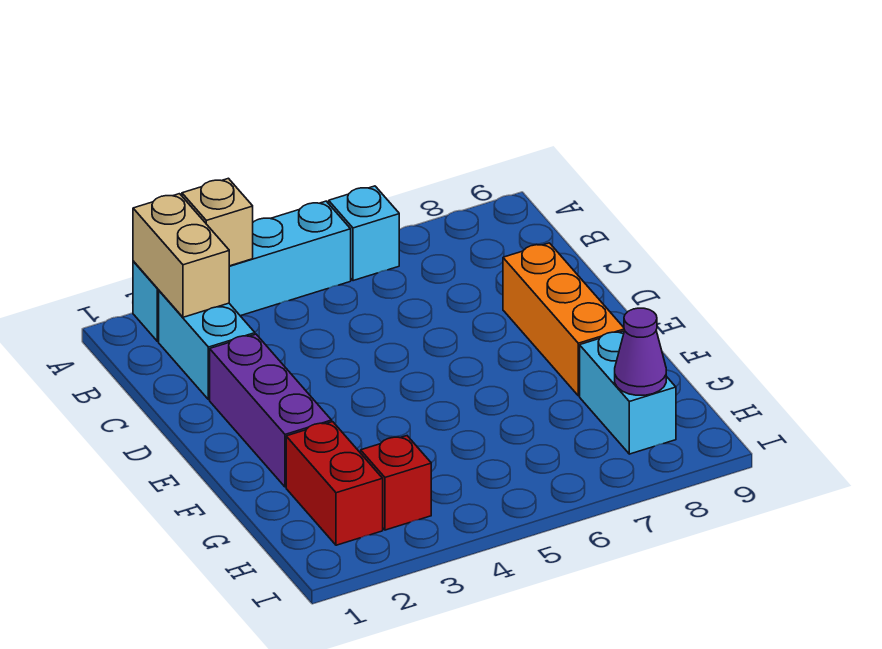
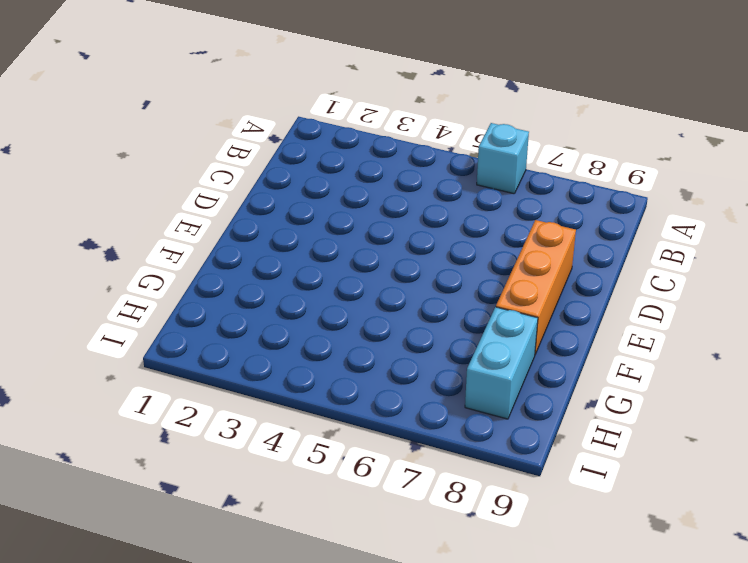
none -> cyan 1x4 brick [133,201,351,341]
none -> cyan 1x2 brick [159,291,255,400]

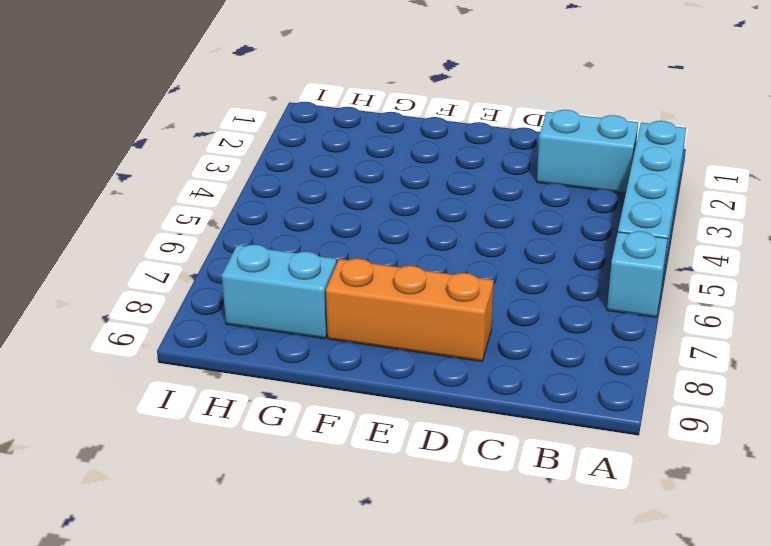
none -> purple 1x3 brick [210,334,332,487]
none -> red 1x2 brick [286,422,383,545]

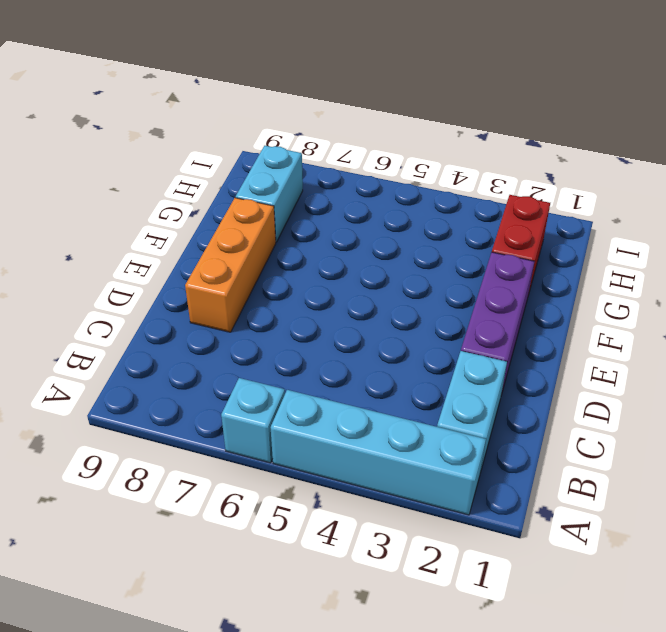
none -> red 1x1 brick [361,436,431,530]
none -> tan 1x2 brick [133,194,229,317]

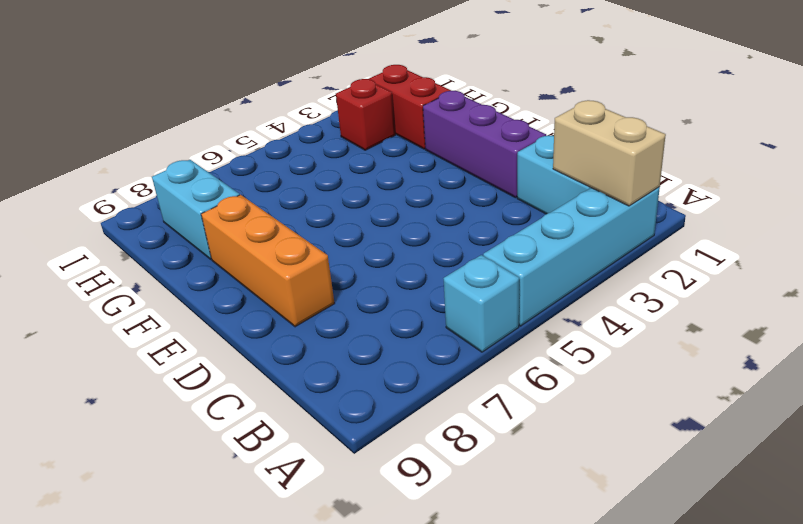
none -> tan 1x1 brick [182,178,253,266]
none -> purple 1x1 cone [615,308,666,395]

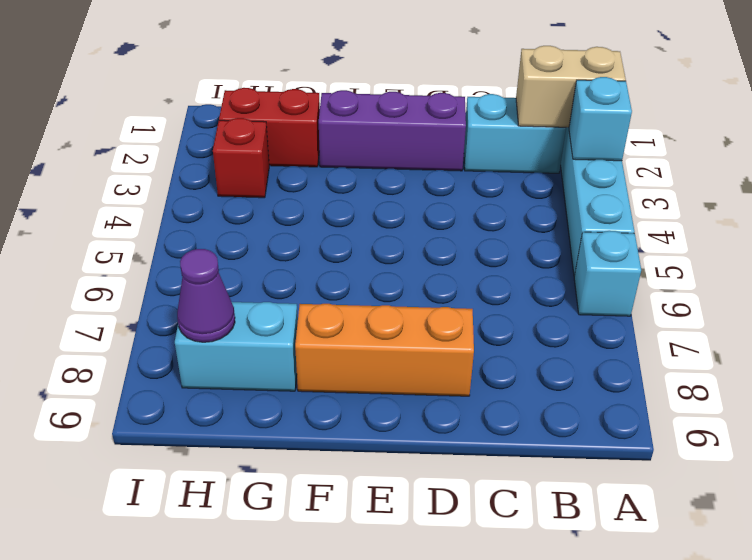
cyan 1x1 brick [569,77,632,161] -> tan 1x1 brick [182,178,253,266]

